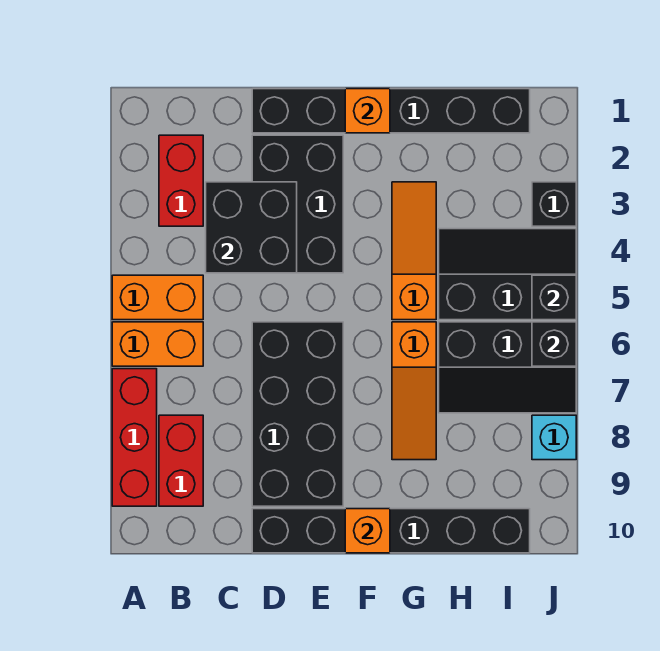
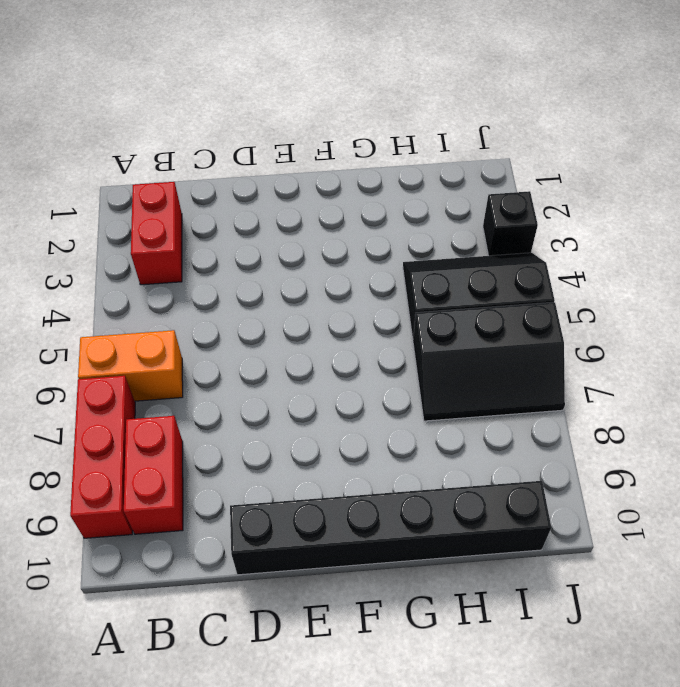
none -> orange 1x2 brick [112,275,203,320]
none -> black 1x6 brick [252,89,530,133]
none -> black 2x3 brick [252,135,343,273]

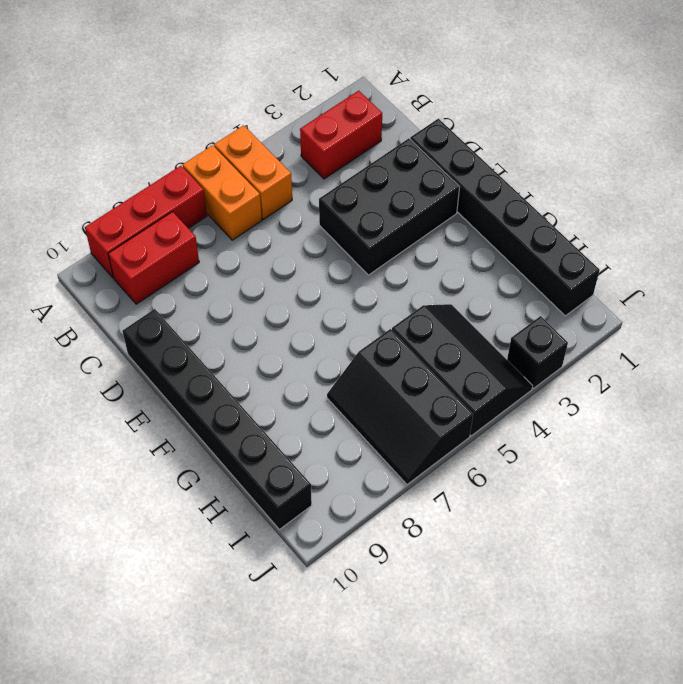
none -> black 2x4 brick [252,322,343,506]
none -> orange 1x3 slope [392,182,436,320]
none -> orange 1x3 slope [392,322,436,460]

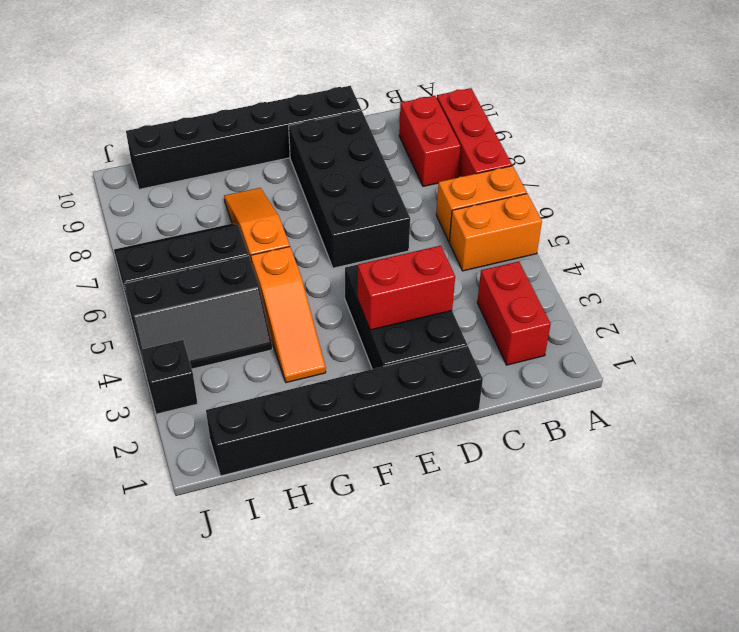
red 1x2 brick [358,246,455,330] -> black 2x2 brick [206,182,297,273]
none -> cyan 1x1 brick [532,415,576,460]
none -> orange 1x1 brick [345,89,390,133]
none -> orange 1x1 brick [345,509,390,553]

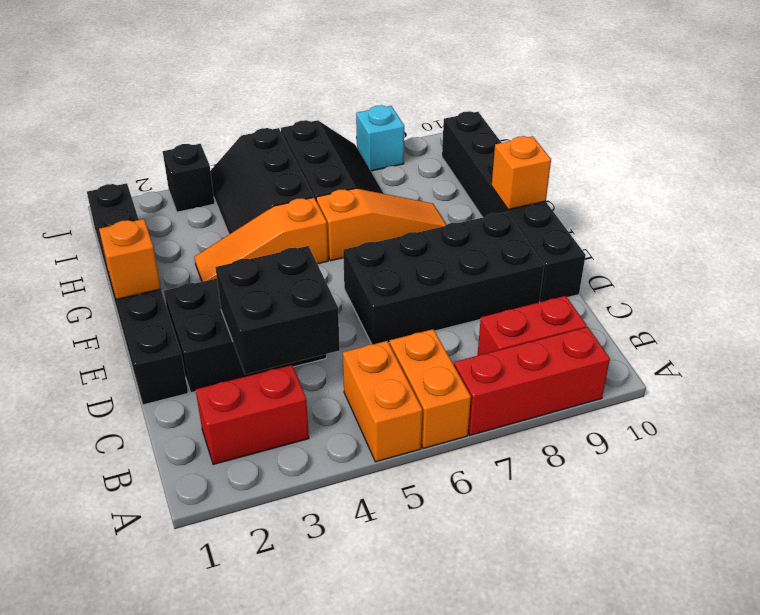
none -> black 1x1 brick [532,275,576,320]
none -> black 1x1 brick [532,322,576,366]

